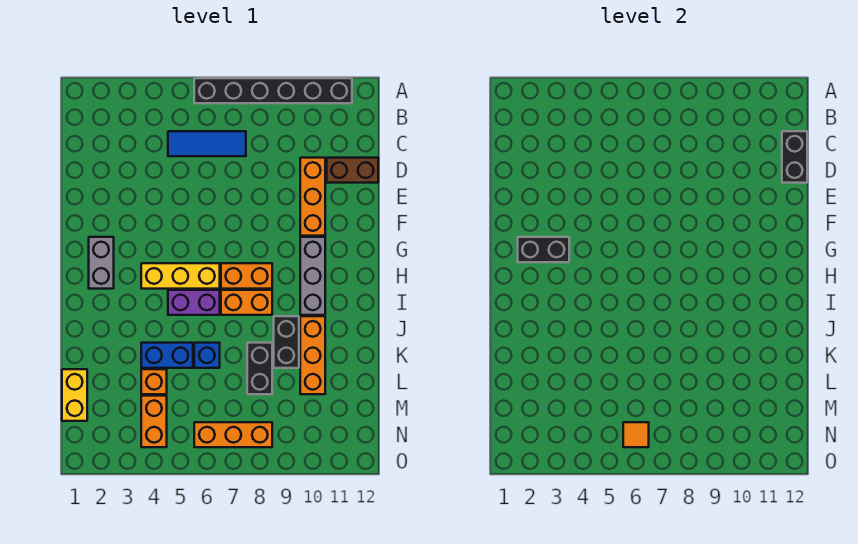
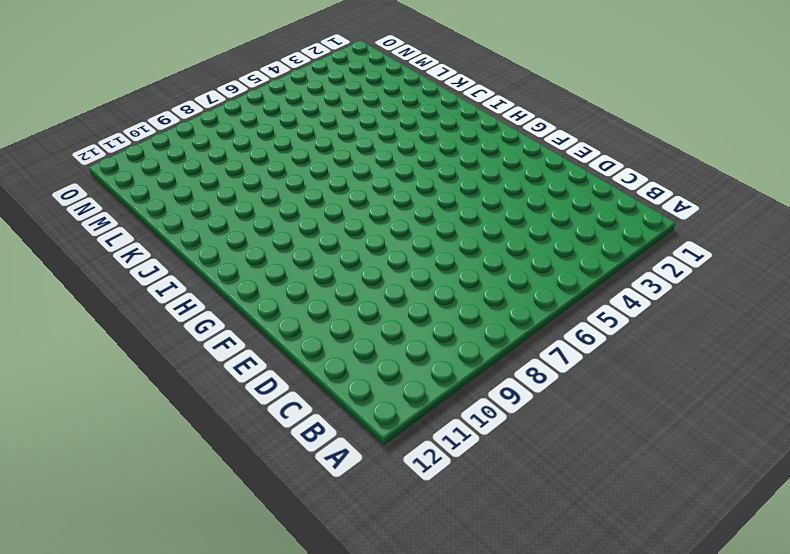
none -> black 1x6 brick [194,78,352,103]
none -> blue 1x3 tile [168,131,246,156]
none -> orange 1x3 brick [300,158,325,236]

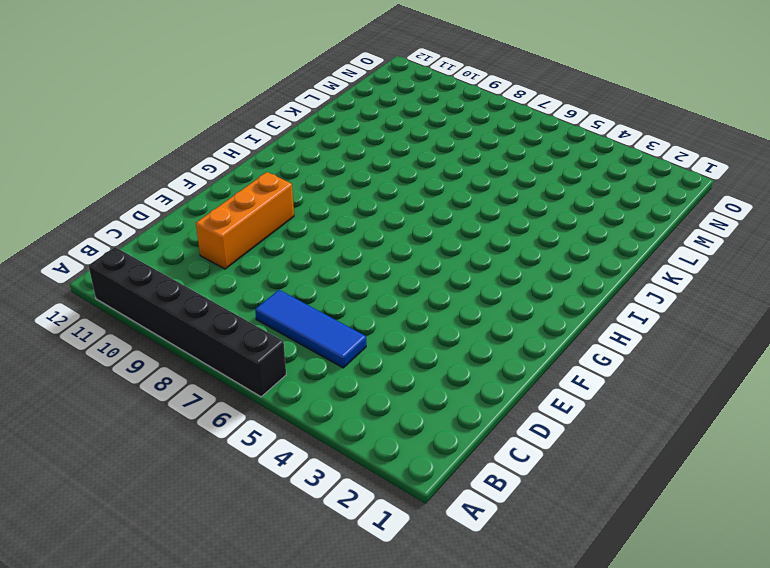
none -> brown 1x2 brick [327,158,378,183]
none -> grey 1x2 brick [89,237,114,289]
none -> grey 1x3 brick [300,237,325,315]

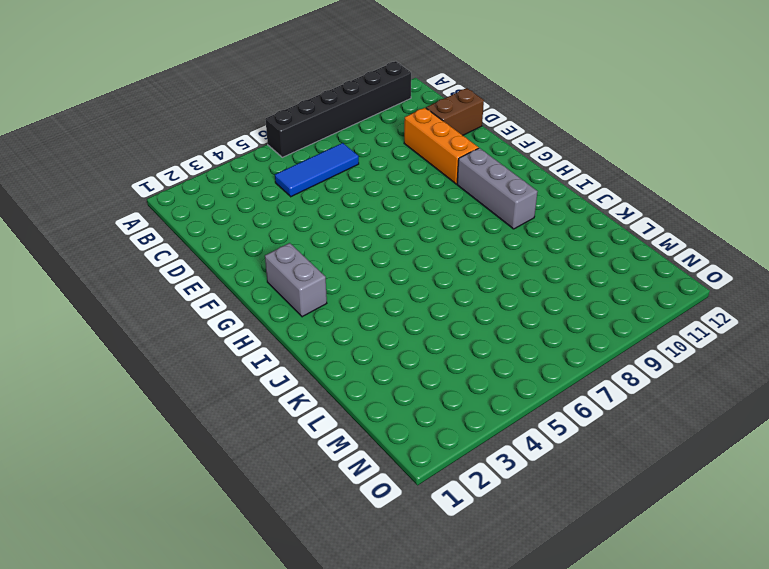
none -> yellow 1x3 brick [141,263,220,289]
none -> orange 1x2 brick [221,263,272,289]
none -> purple 1x2 brick [168,290,220,315]

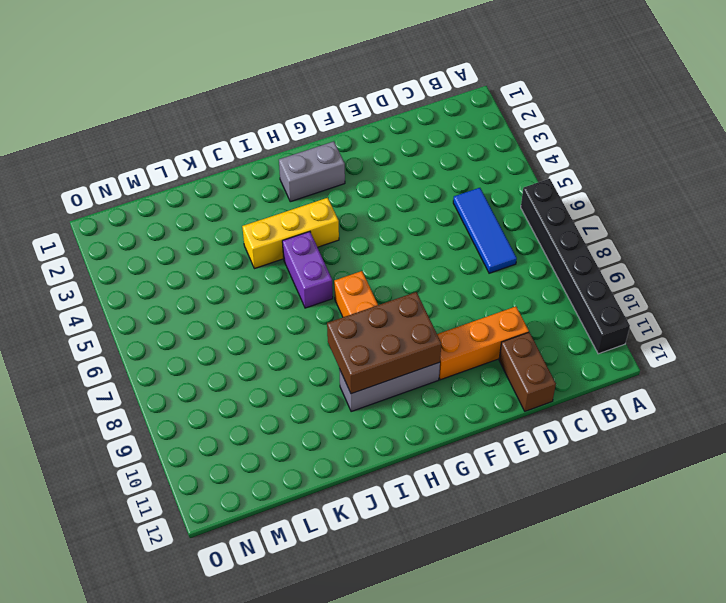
brown 2x3 brick [327,292,441,394] -> none
yellow 1x3 brick [242,198,339,269] -> yellow 1x3 brick turned to [141,263,220,289]
none -> orange 1x2 brick [221,290,272,315]
none -> black 1x2 brick [274,316,299,368]
none -> orange 1x3 brick [300,316,325,394]

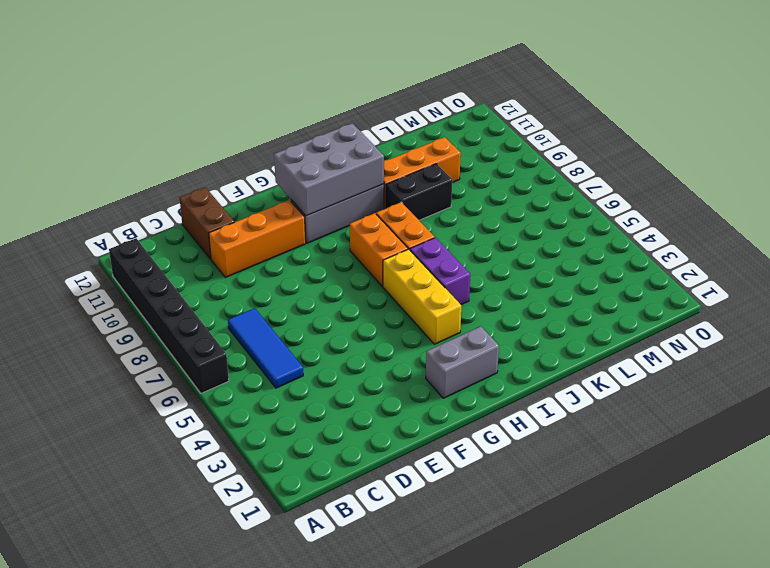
grey 2x3 brick [274,123,384,216] -> none
none -> blue 1x2 brick [141,343,193,368]
none -> blue 1x1 brick [194,343,220,368]
none -> black 1x2 brick [247,343,272,394]

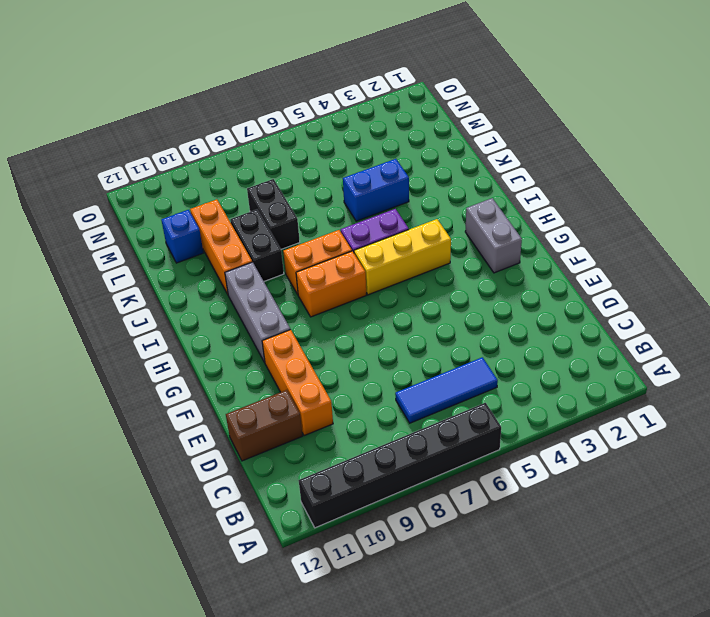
blue 1x1 brick [161,210,203,263] -> blue 1x1 brick moved to [194,343,220,368]
none -> yellow 1x2 brick [62,369,87,421]
none -> orange 1x1 brick [141,369,167,394]
none -> orange 1x2 brick [141,396,167,447]

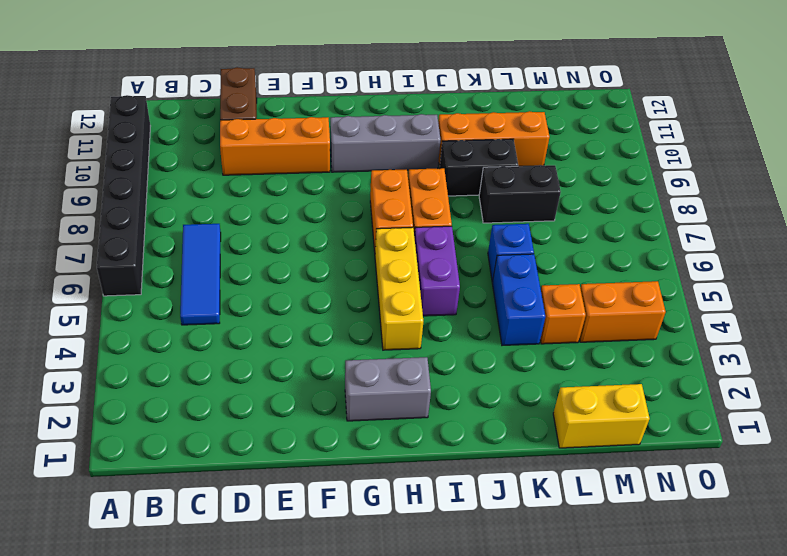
none -> orange 1x3 brick [194,422,272,447]
none -> black 1x2 brick [782,131,807,183]
none -> black 1x2 brick [518,237,569,262]

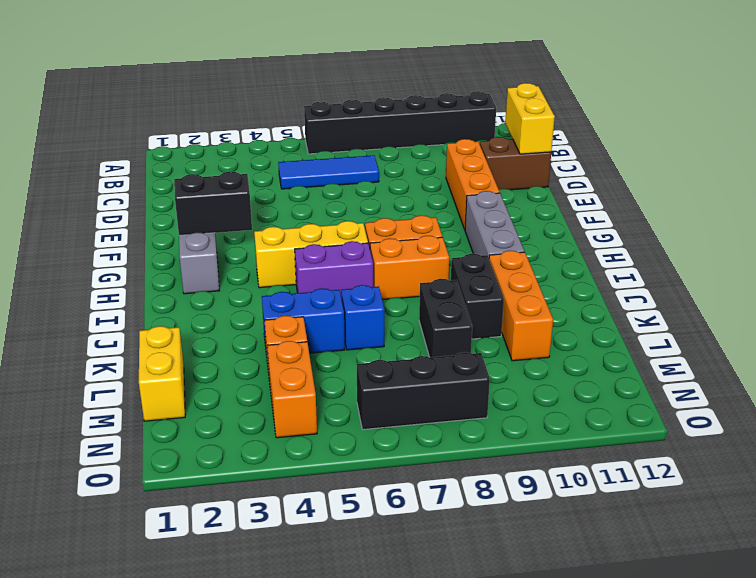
yellow 1x2 brick [505,83,555,154] -> black 1x2 brick [782,131,807,183]
black 1x3 brick [357,352,490,430] -> orange 1x3 brick [194,422,272,447]
none -> orange 1x1 tile [623,422,649,447]

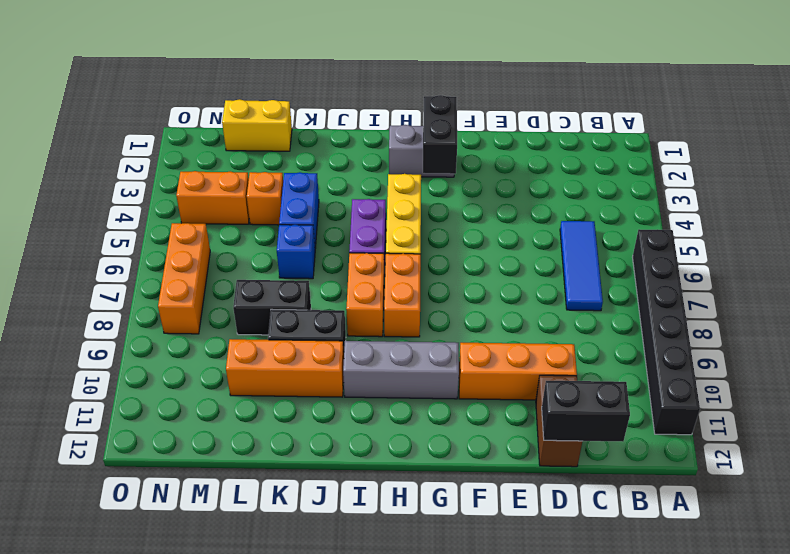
none -> orange 1x1 tile [623,422,649,447]

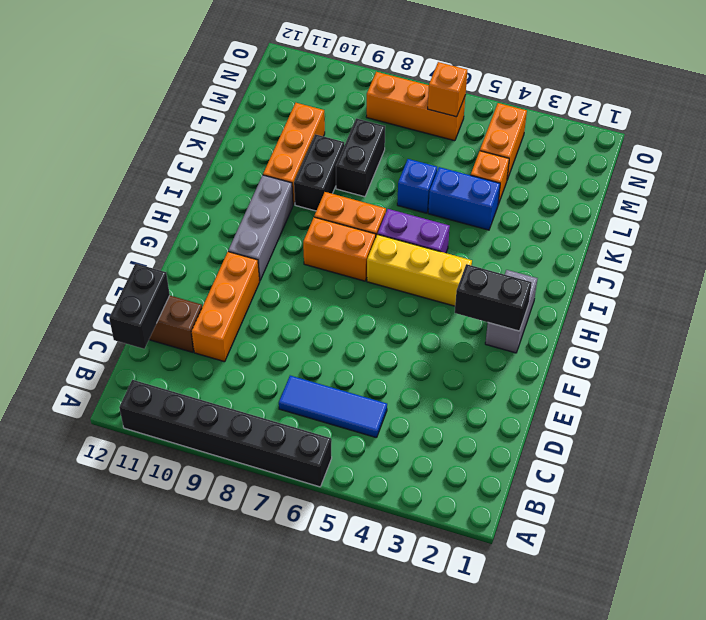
orange 1x1 brick [428,62,467,117] -> orange 1x1 tile [623,422,649,447]
none -> yellow 1x2 brick [62,369,87,421]

